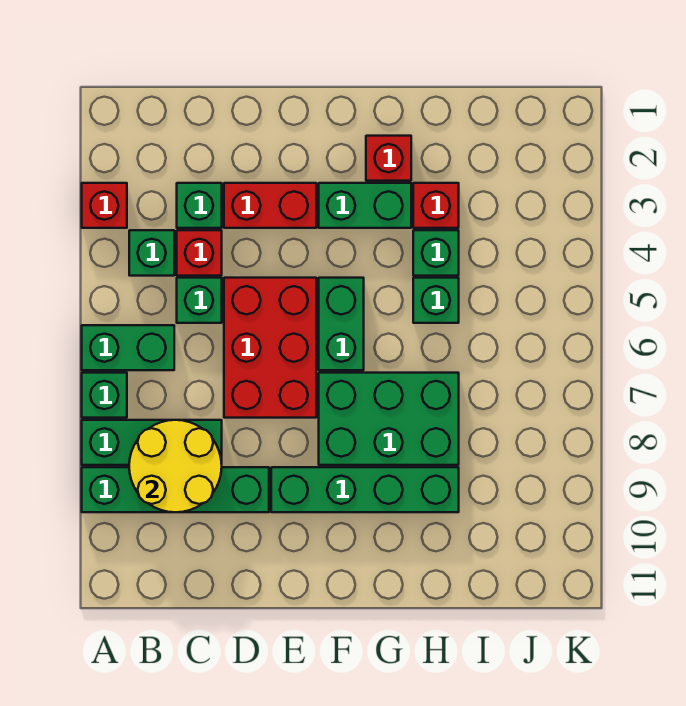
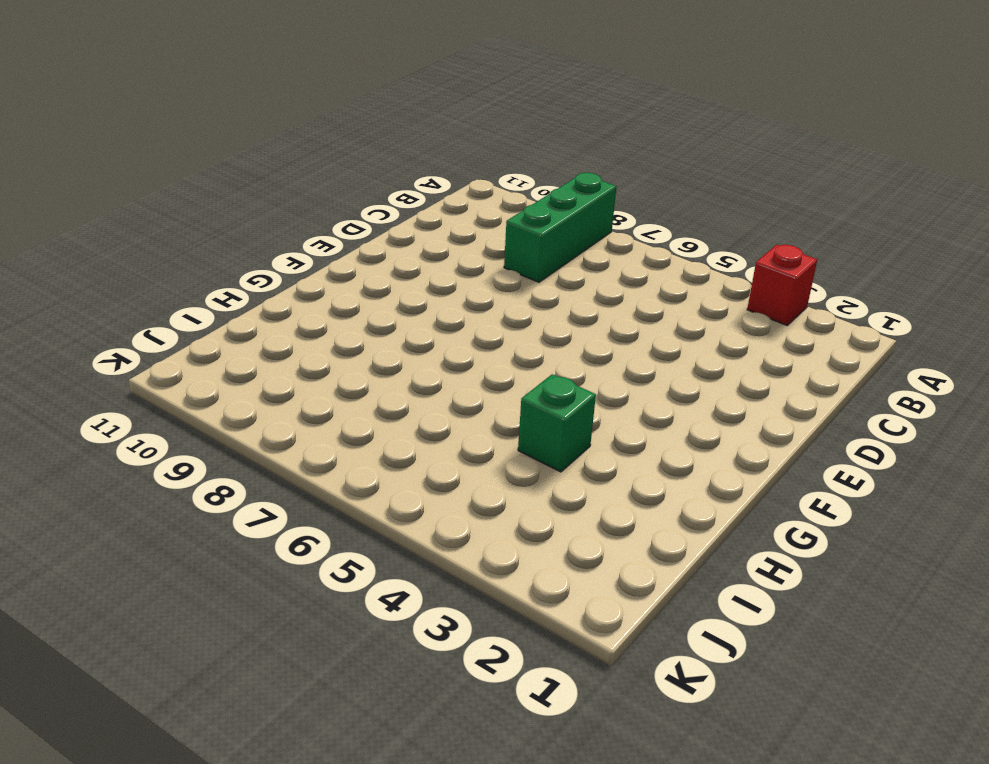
none -> green 1x2 brick [82,325,174,370]
none -> green 1x1 brick [82,373,127,418]
none -> green 1x4 brick [82,467,269,512]

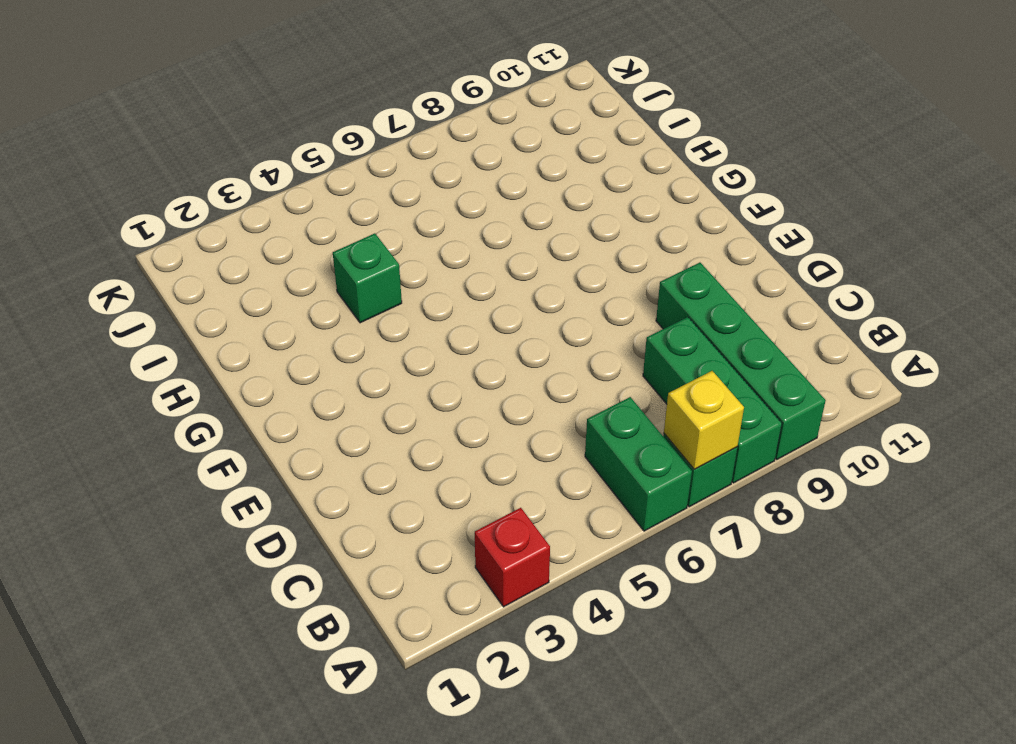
yellow 1x1 brick [664,371,744,469] -> none
none -> green 1x1 brick [129,230,174,276]
none -> green 1x1 brick [177,183,222,228]
none -> red 1x1 brick [177,230,222,276]

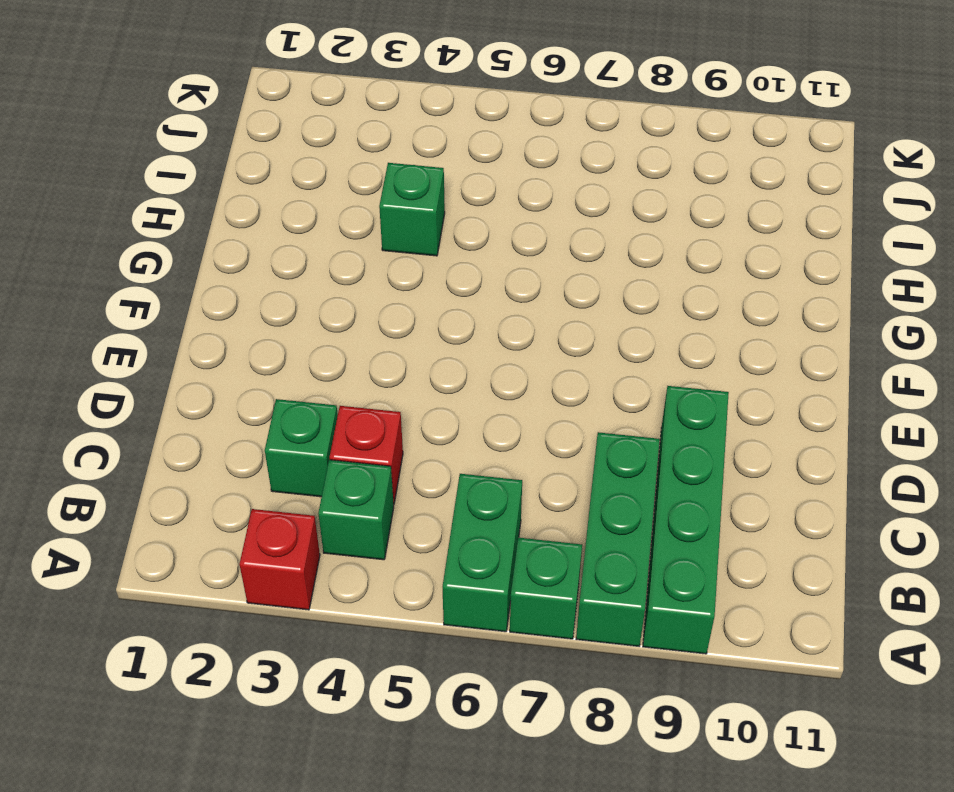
none -> green 1x1 brick [177,278,222,323]
none -> red 1x2 brick [224,183,316,228]
none -> red 2x3 brick [224,278,316,418]

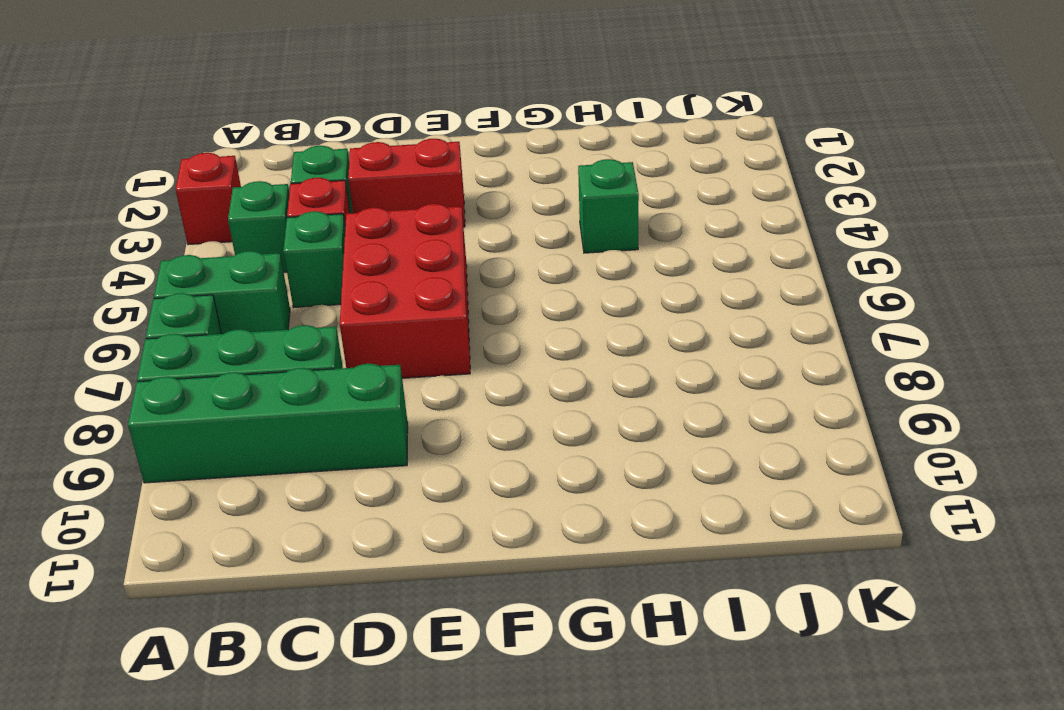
none -> green 1x4 brick [271,467,459,512]
none -> green 1x2 brick [319,183,411,228]
none -> green 1x2 brick [319,278,364,370]

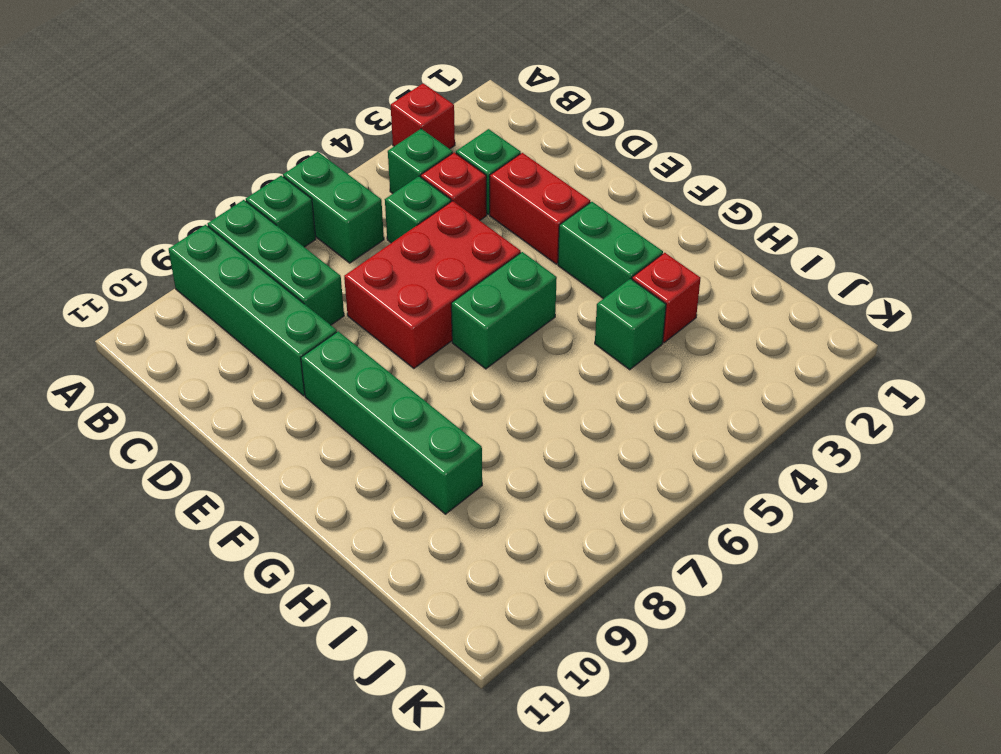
none -> green 2x3 brick [319,373,459,465]
none -> red 1x1 brick [366,136,411,181]
none -> green 1x1 brick [413,278,459,323]

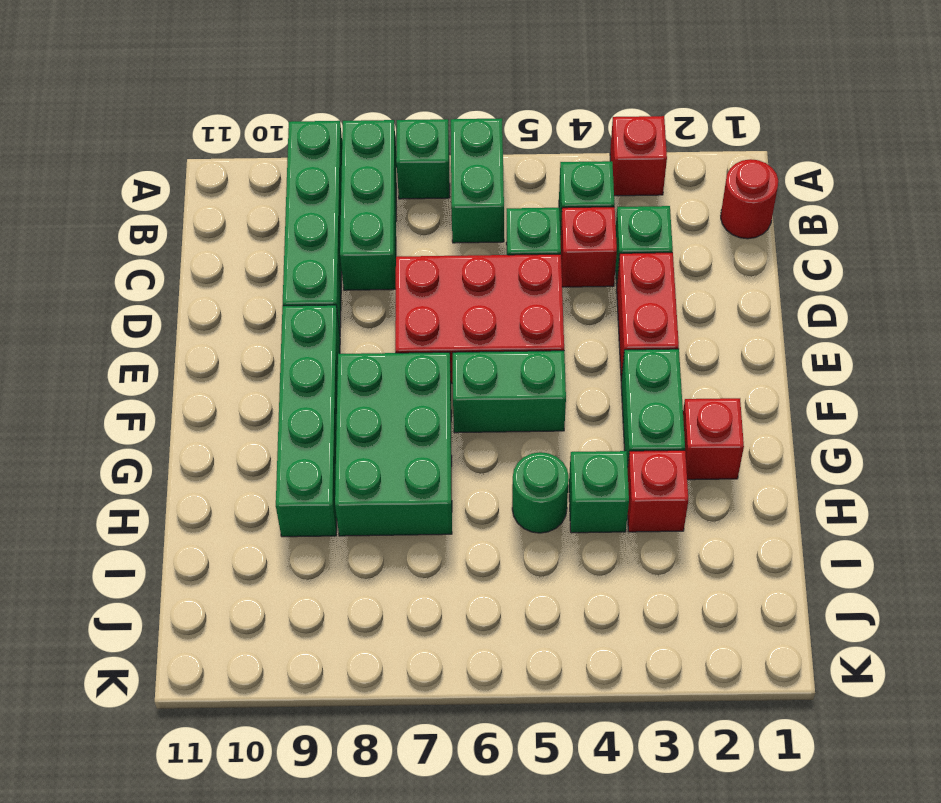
red 1x1 round brick [721,159,778,239] -> none
green 1x1 round brick [512,452,569,533] -> green 1x1 brick [413,278,459,323]
none -> yellow 2x2 round brick [129,420,222,512]

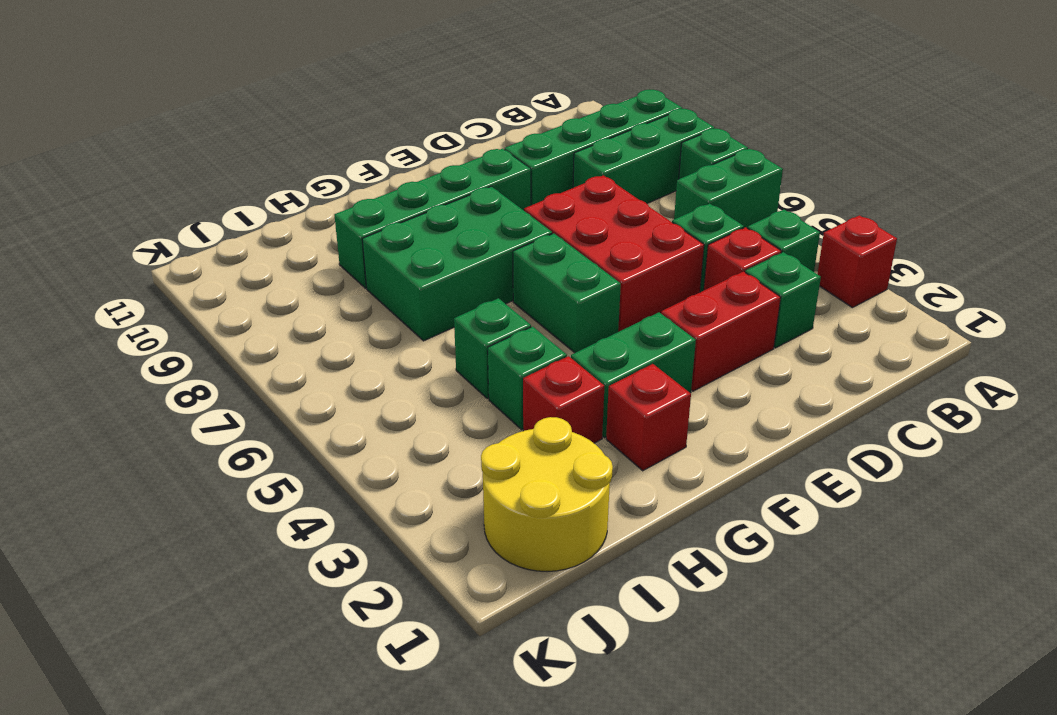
yellow 2x2 round brick [481,417,613,572] -> yellow 2x2 round brick moved to [129,420,222,512]

